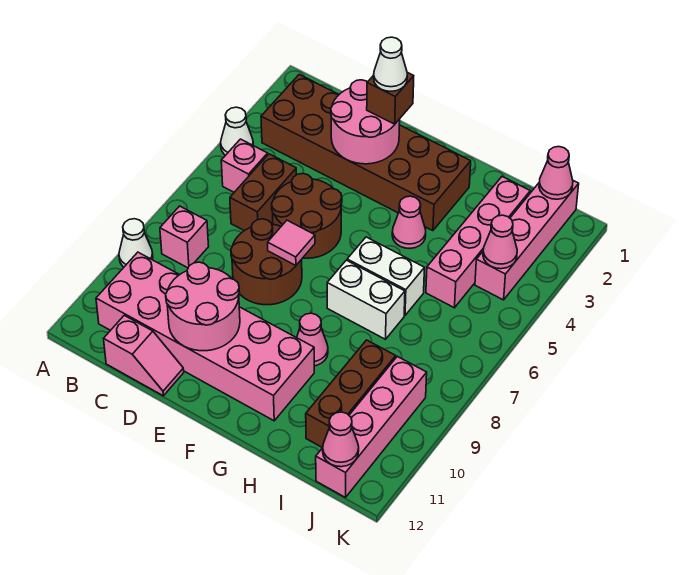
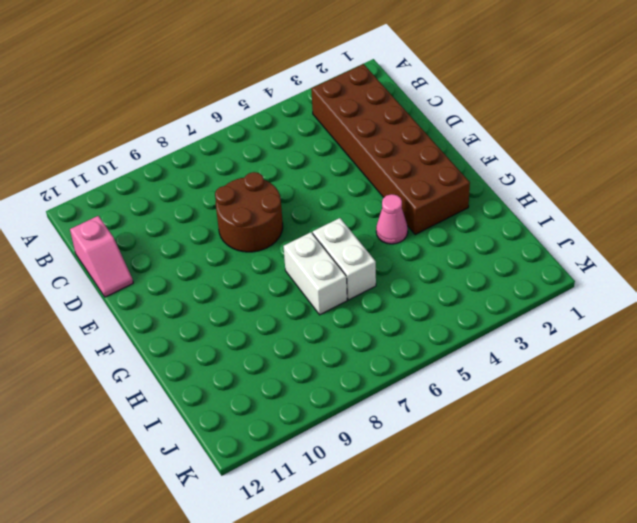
none -> white 1x1 cone [221,107,253,155]
none -> white 1x1 cone [119,219,153,267]
none -> pink 1x1 brick [221,139,268,192]

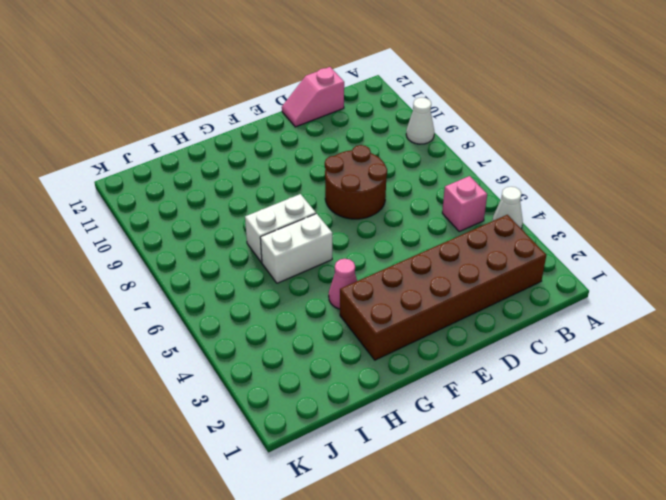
none -> pink 1x1 brick [160,206,209,268]
none -> pink 2x6 brick [96,252,314,421]
none -> brown 1x2 brick [230,154,297,231]

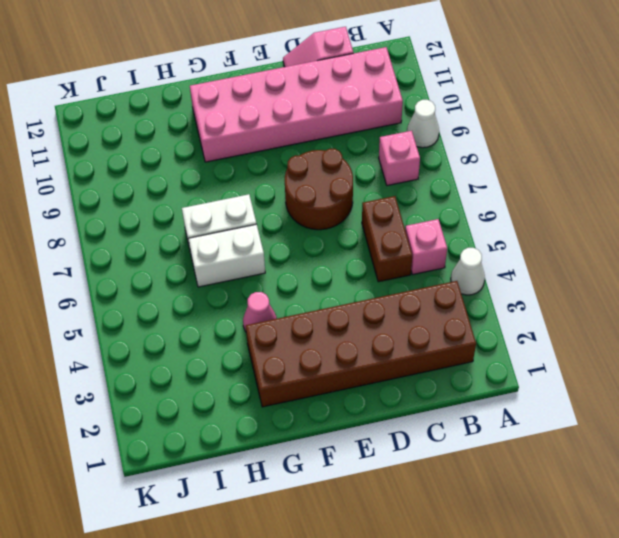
none -> brown 2x2 round brick [272,174,342,258]
none -> pink 1x1 cone [297,313,328,366]
none -> pink 1x4 brick [426,177,530,308]

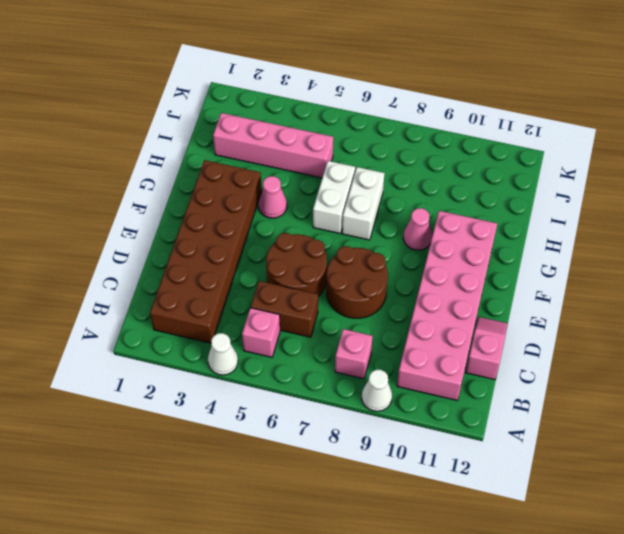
none -> brown 1x3 brick [306,340,396,448]
none -> pink 1x4 brick [475,181,579,300]
none -> pink 1x4 brick [316,356,427,497]

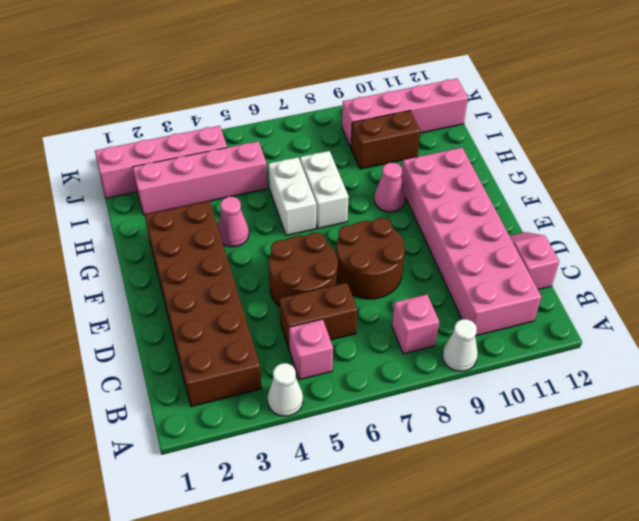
brown 1x2 brick [351,111,420,169] -> brown 1x3 brick [306,340,396,448]
none -> pink 2x2 round brick [331,80,400,164]
none -> pink 2x2 round brick [166,262,240,351]
none -> pink 1x1 tile [268,220,315,265]

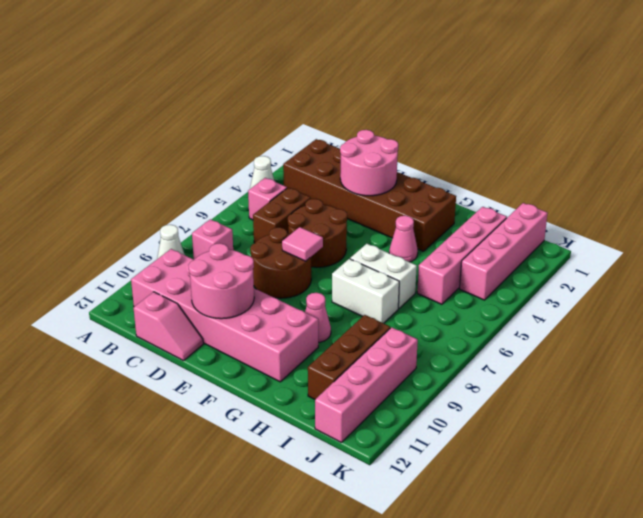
none -> pink 1x1 cone [539,147,573,199]
none -> pink 1x1 cone [483,215,517,269]
none -> pink 1x1 cone [323,412,359,467]

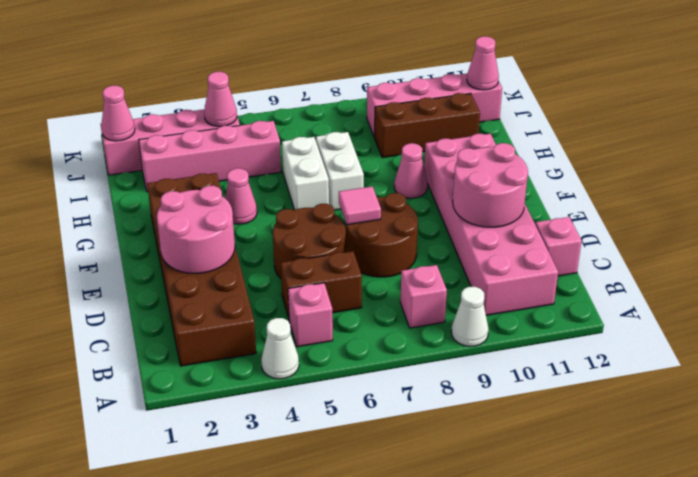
none -> brown 1x1 brick [367,73,414,124]
none -> white 1x1 cone [374,37,407,91]

